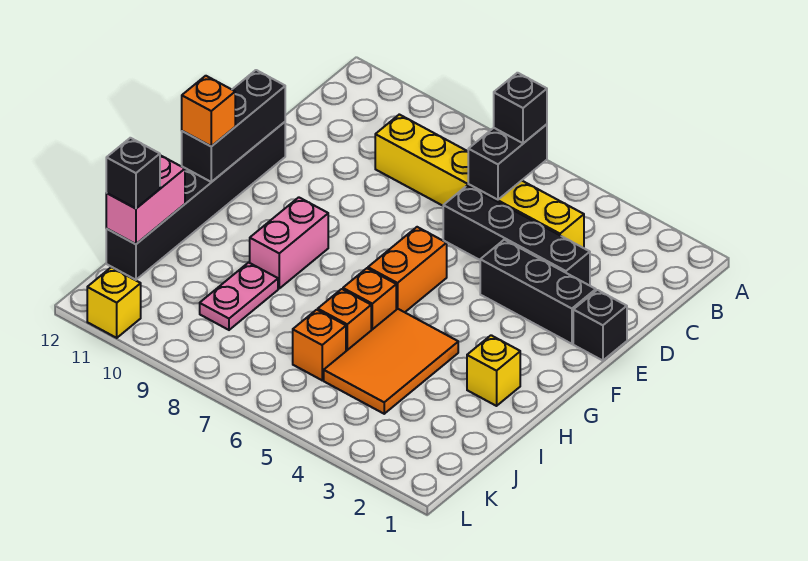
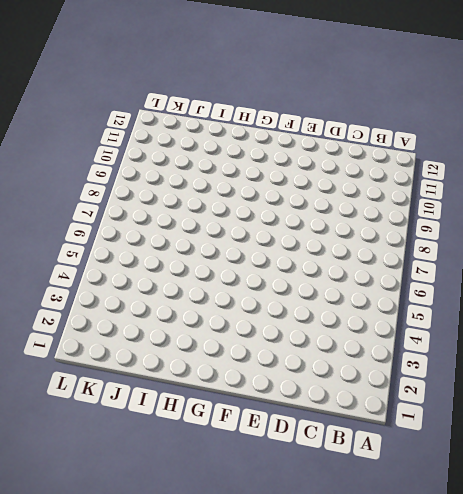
none -> yellow 1x6 brick [375,114,584,248]
none -> black 1x4 brick [443,185,590,286]
none -> black 1x1 brick [573,290,627,361]

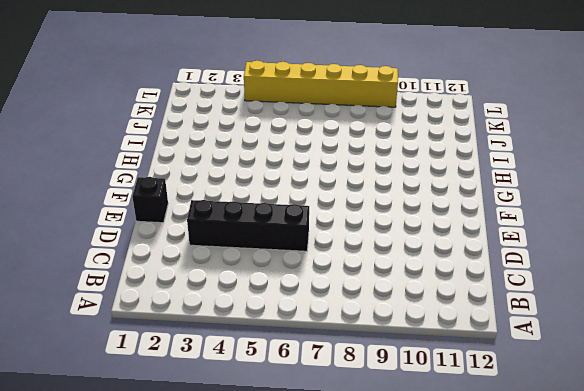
yellow 1x6 brick [244,61,398,107] -> yellow 1x6 brick moved to [375,114,584,248]
none -> black 1x3 brick [480,240,596,344]
none -> black 1x6 brick [106,122,285,280]
none -> orange 1x2 brick [368,227,447,312]

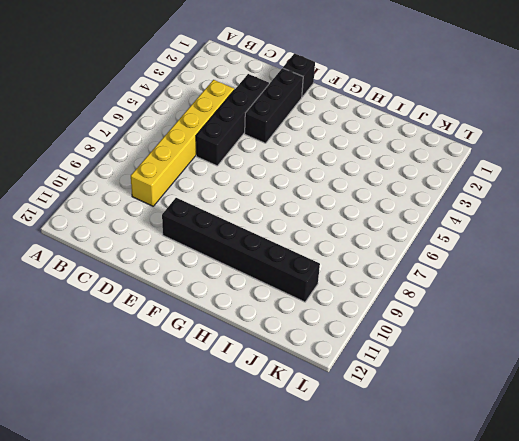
black 1x6 brick [162,198,320,302] -> black 1x6 brick moved to [106,122,285,280]
none -> orange 1x2 brick [368,227,447,312]
none -> pink 1x2 brick [250,197,328,288]
none -> yellow 1x1 brick [467,335,520,406]

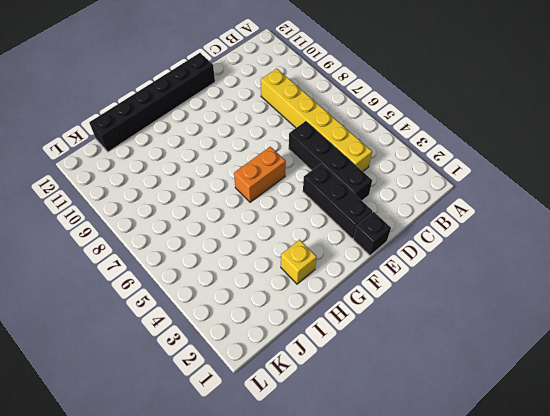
none -> pink 1x2 brick [250,197,328,288]
none -> orange 2x3 tile [324,309,458,414]
none -> orange 1x1 brick [343,268,396,330]

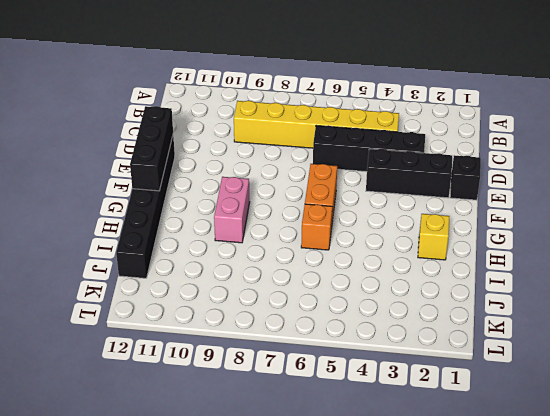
none -> orange 2x3 tile [324,309,458,414]
none -> orange 1x1 brick [318,289,371,351]
none -> pink 1x2 plate [200,262,278,330]

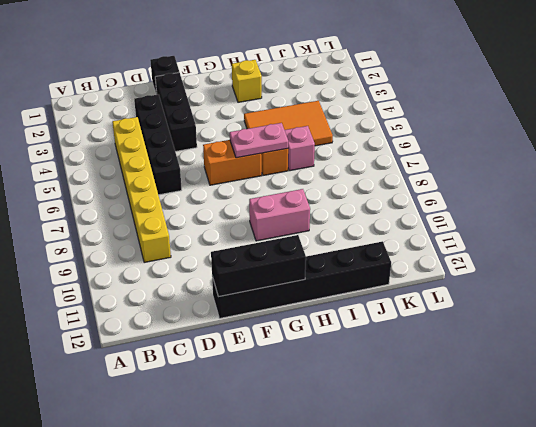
pink 1x2 plate [230,123,288,158] -> pink 1x2 plate moved to [200,262,278,330]
pink 1x1 brick [285,126,315,171] -> orange 1x1 brick [318,289,371,351]
none -> orange 1x1 brick [293,310,346,380]
none -> yellow 1x1 brick [87,267,141,338]
none -> black 1x2 brick [468,124,547,200]

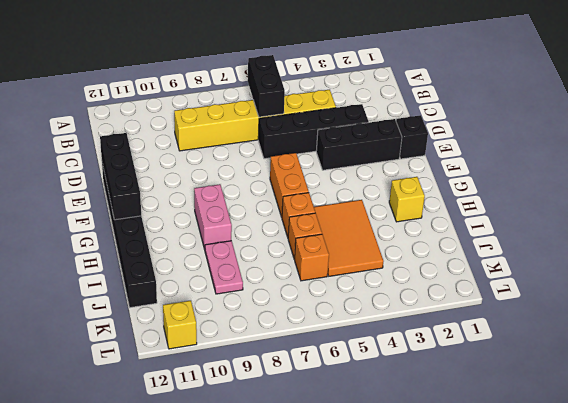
none -> pink 1x2 brick [106,155,185,244]
none -> black 1x1 brick [494,73,547,143]
none -> orange 1x1 brick [182,76,235,146]

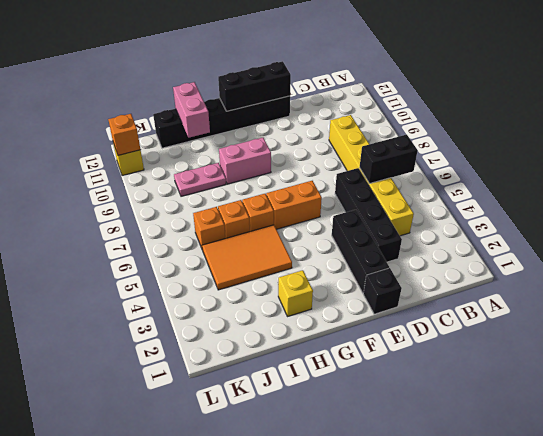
pink 1x2 brick [173,82,210,138] -> pink 1x2 brick turned to [106,155,185,244]
orange 1x1 brick [108,114,141,155] -> orange 1x1 brick moved to [182,76,235,146]
none -> black 1x1 brick [494,73,547,143]
none -> black 1x1 brick [106,138,160,209]

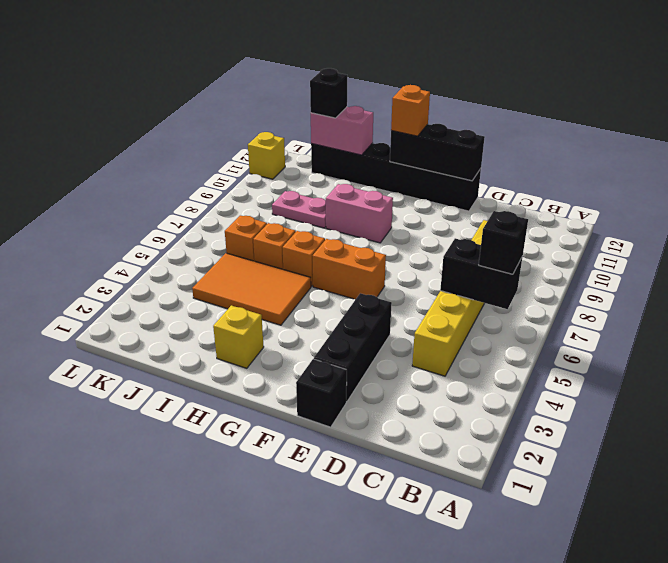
none -> black 1x4 brick [443,185,590,286]

